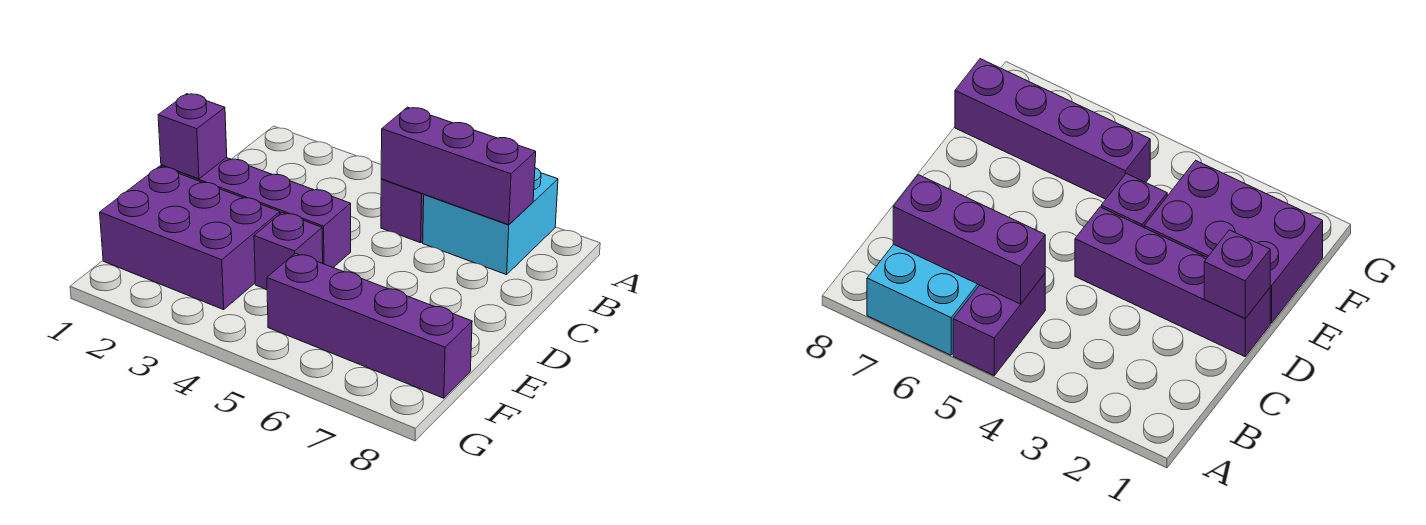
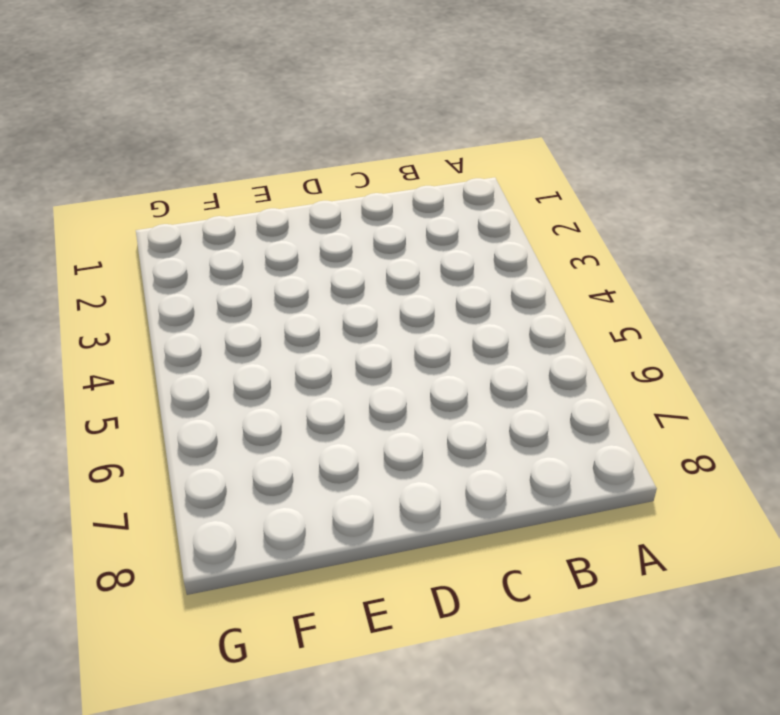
none -> purple 1x2 brick [381,179,424,243]
none -> cyan 2x2 brick [423,168,558,275]

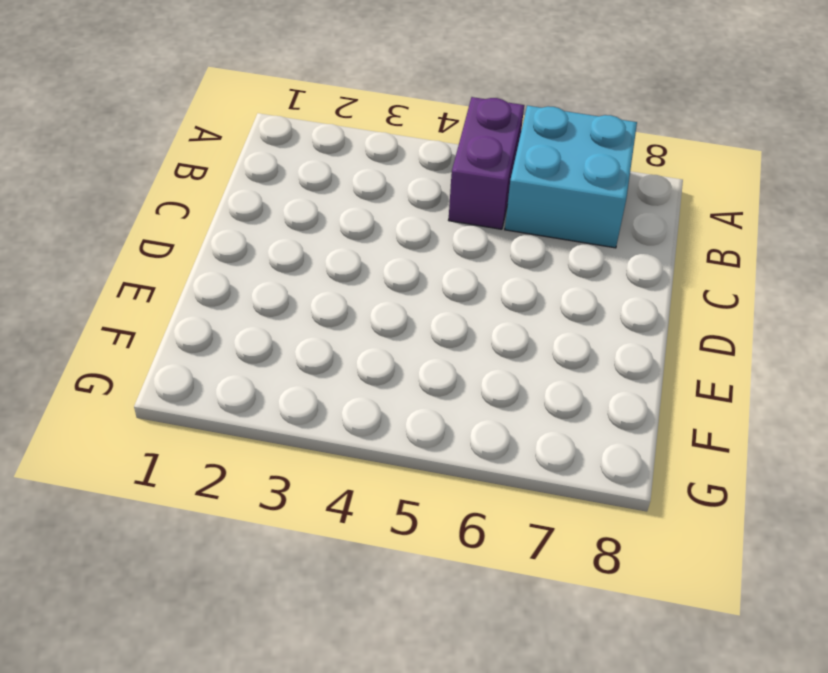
none -> purple 1x4 brick [161,158,351,267]
none -> purple 2x3 brick [100,166,280,310]

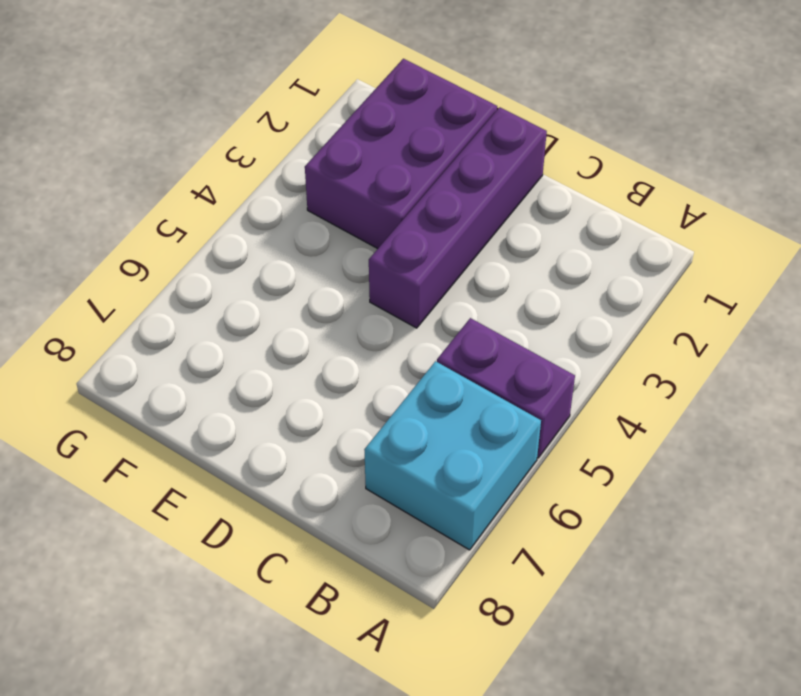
none -> purple 1x1 brick [254,212,323,289]
none -> purple 1x4 brick [267,253,472,398]

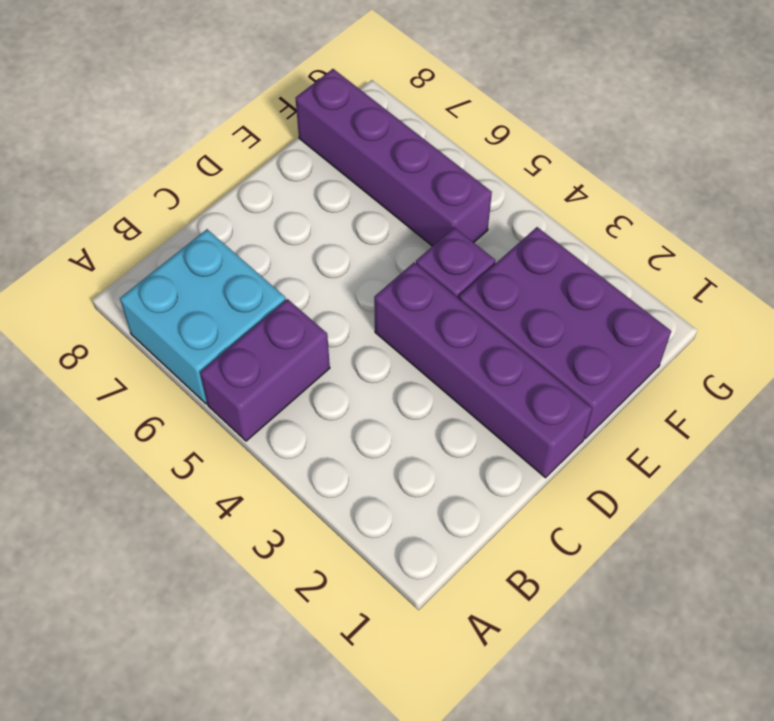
none -> purple 1x3 brick [381,107,536,225]
none -> purple 1x1 brick [158,94,227,179]

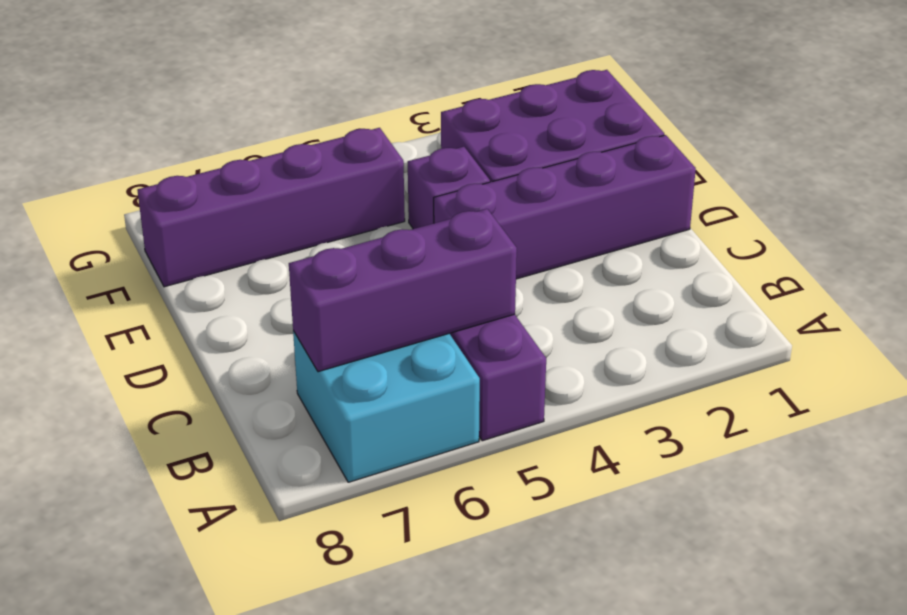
none -> purple 1x1 brick [158,94,227,179]

